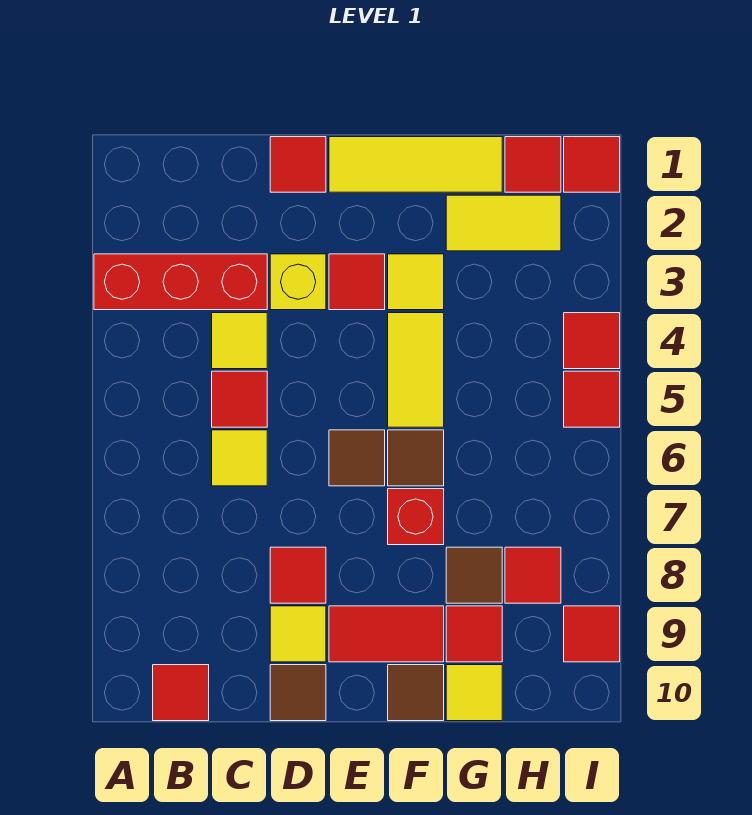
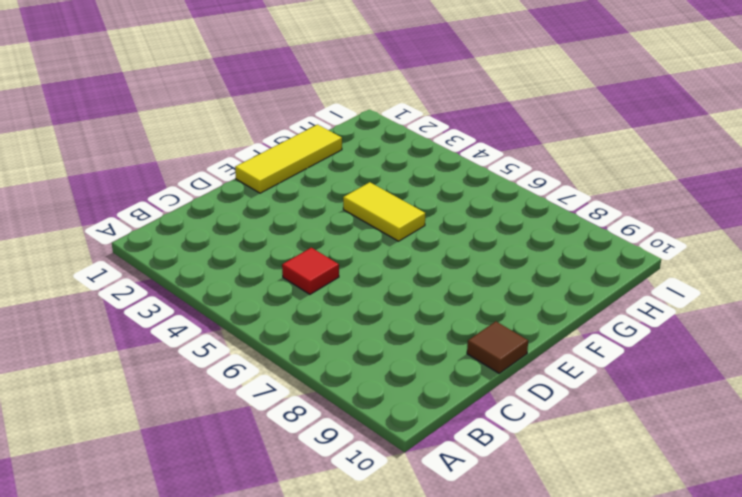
none -> red 1x3 brick [94,254,267,310]
none -> red 1x1 tile [153,665,209,721]
none -> yellow 1x1 tile [212,313,267,369]

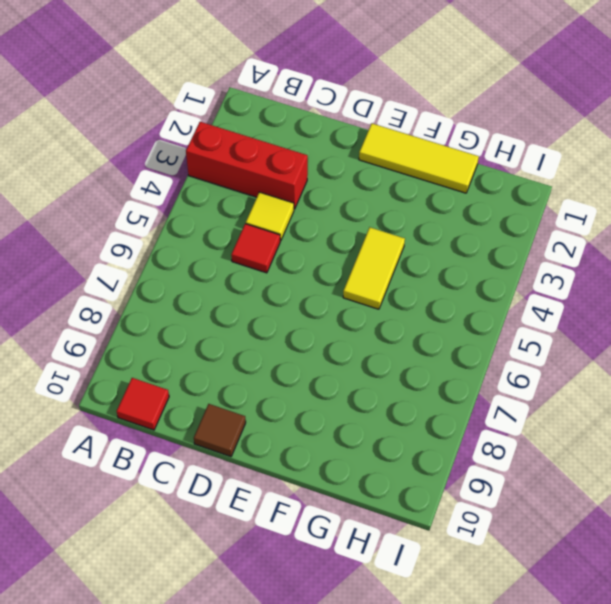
none -> yellow 1x1 tile [212,430,267,486]
none -> red 1x1 tile [270,137,326,192]
none -> yellow 1x1 brick [270,254,326,310]

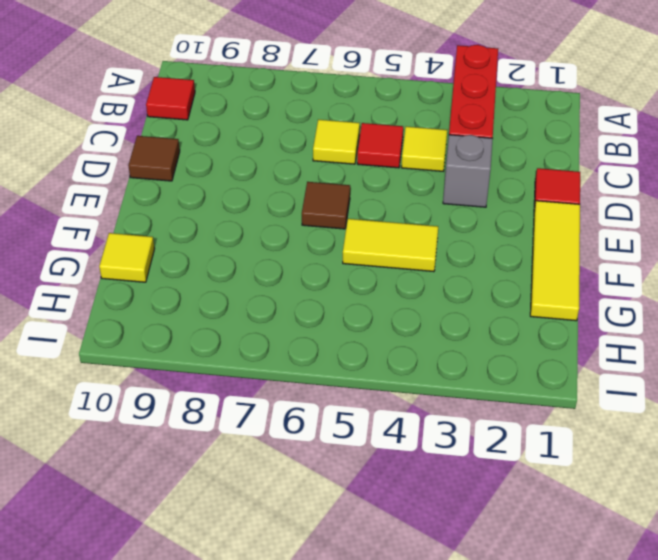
grey 1x1 brick [443,135,493,207] -> yellow 1x1 brick [270,254,326,310]
none -> red 1x1 tile [270,547,326,603]
none -> yellow 1x1 tile [270,606,326,662]
none -> red 1x1 tile [329,254,385,310]

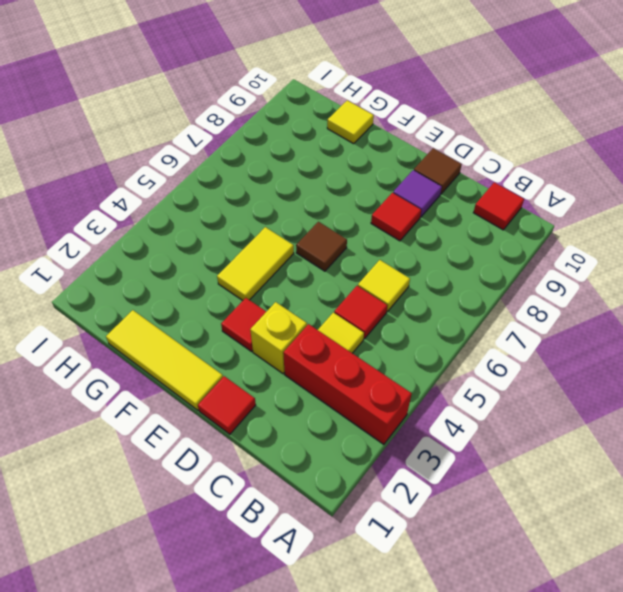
purple 1x1 tile [393,170,442,217] -> yellow 1x1 tile [270,606,326,662]
none -> red 1x2 tile [329,606,444,662]
none -> yellow 1x1 tile [388,254,444,310]
none -> brown 1x1 tile [388,430,444,486]

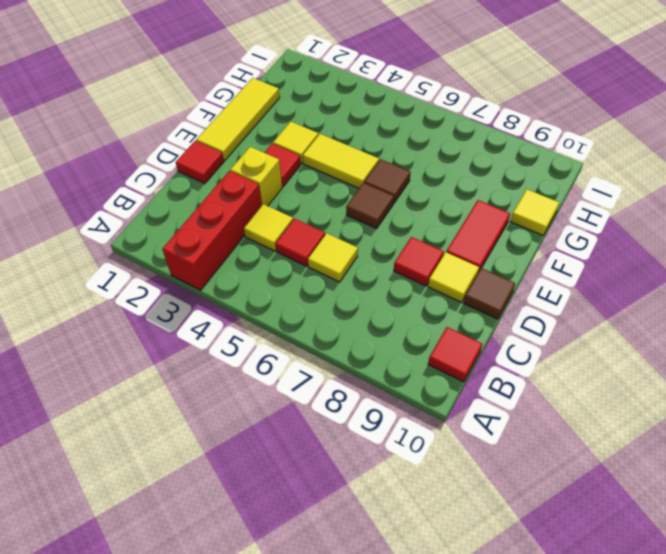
none -> red 1x1 brick [388,489,444,545]
none -> brown 1x1 tile [388,665,444,721]
none -> yellow 1x2 tile [446,195,561,251]

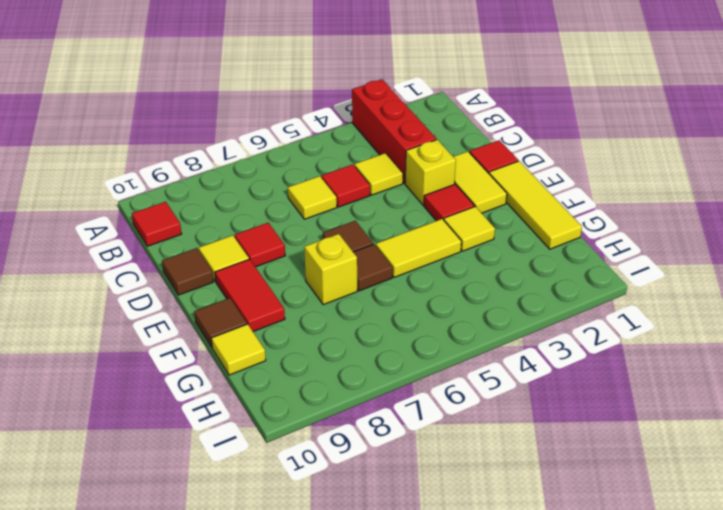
yellow 1x2 tile [453,151,507,213] -> yellow 1x2 tile moved to [446,195,561,251]
yellow 1x1 brick [304,234,357,305] -> red 1x1 brick [388,489,444,545]
none -> brown 1x1 tile [446,547,502,603]
none -> red 1x1 tile [446,606,502,662]
none -> red 1x1 tile [505,137,561,192]

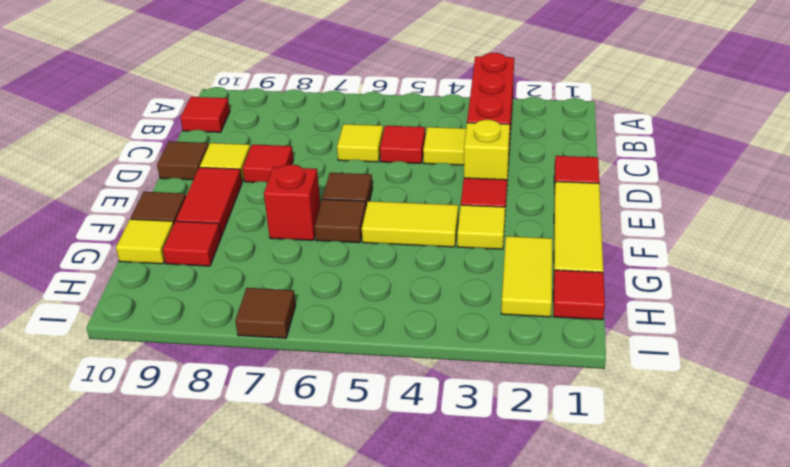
brown 1x1 tile [235,288,296,338] -> brown 1x1 tile moved to [446,547,502,603]
none -> red 1x1 tile [505,547,561,603]
none -> red 1x1 tile [564,137,620,192]
none -> red 1x1 tile [564,313,620,369]

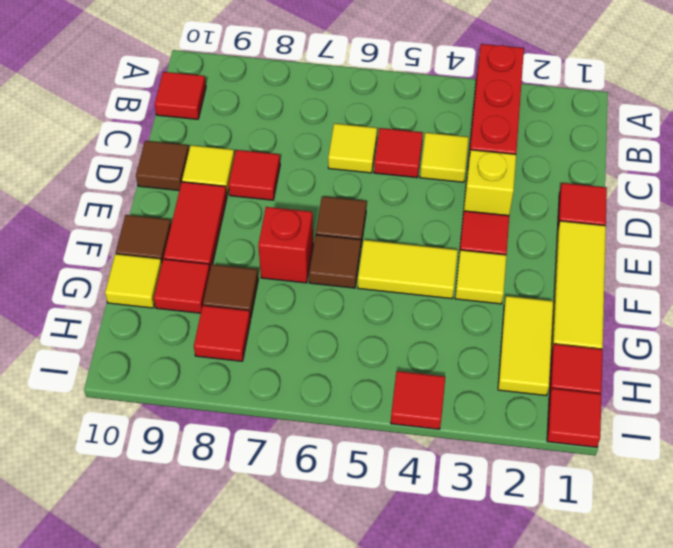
none -> red 1x1 tile [564,371,620,427]
none -> red 1x1 tile [564,606,620,662]

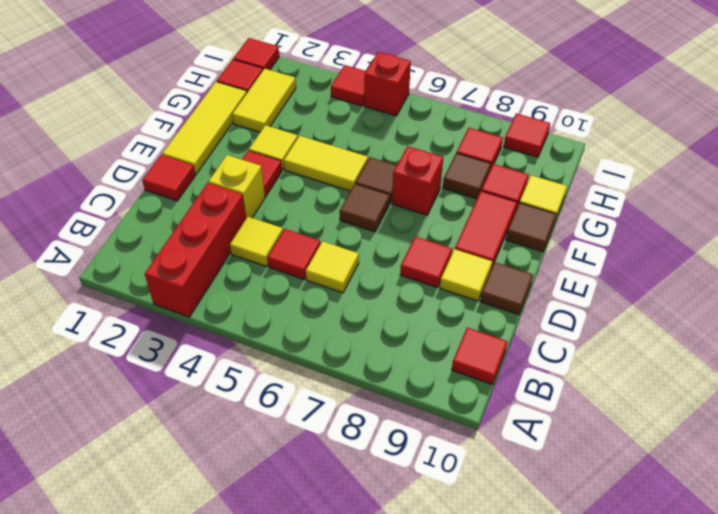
red 1x1 brick [364,52,411,116] -> red 1x1 tile [564,371,620,427]

